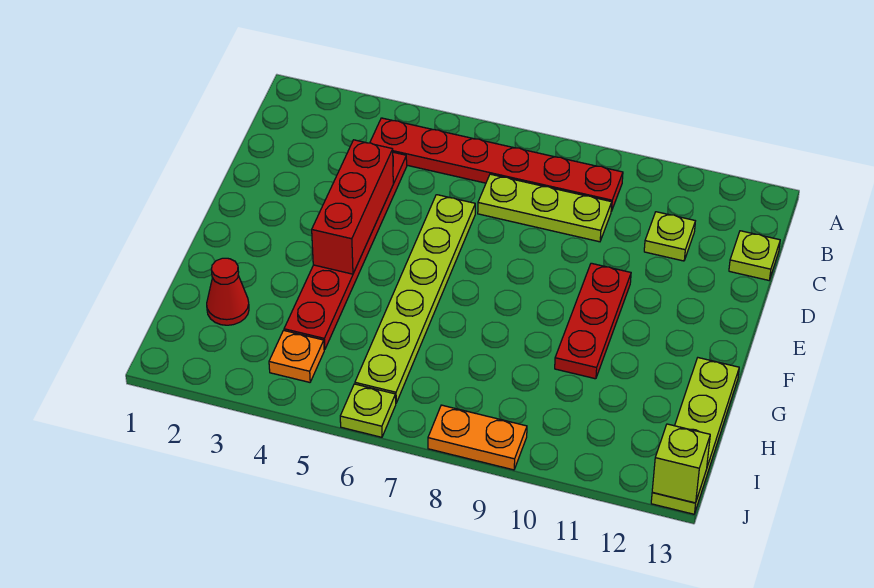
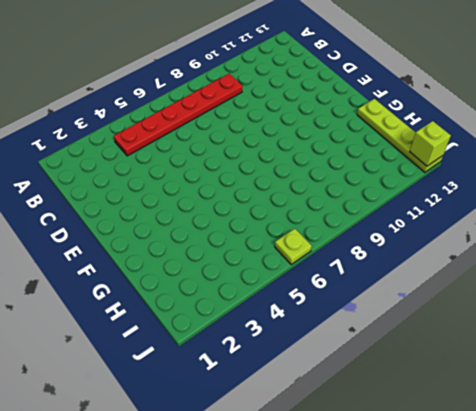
none -> red 1x6 plate [284,152,407,350]
none -> lime 1x3 plate [478,174,612,242]
none -> lime 1x1 plate [644,212,695,261]

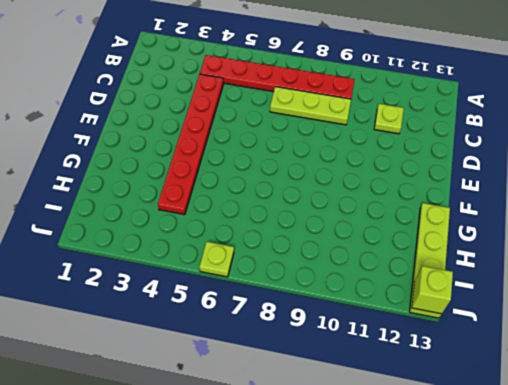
none -> lime 1x1 plate [729,231,780,280]
none -> lime 1x6 plate [355,195,475,403]
none -> red 1x3 plate [555,263,631,379]

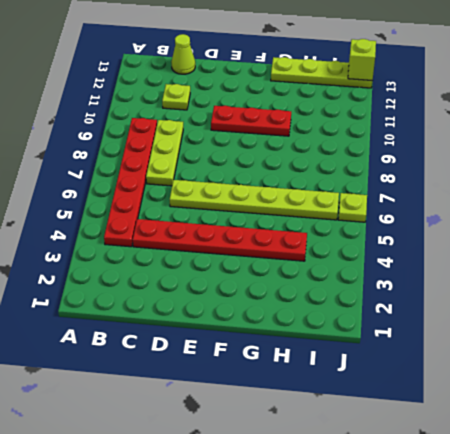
lime 1x1 cone [171,34,195,74] -> lime 1x1 plate [729,231,780,280]
none -> red 1x1 cone [207,258,249,325]
none -> orange 1x1 plate [269,330,324,382]
none -> orange 1x2 plate [428,405,527,470]

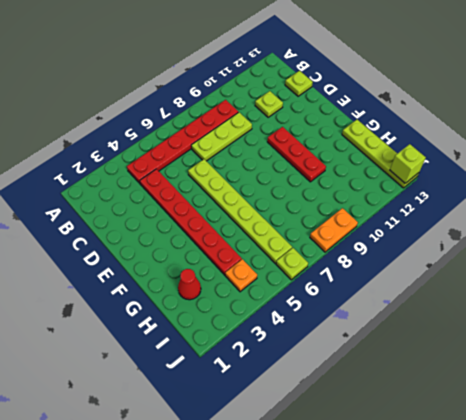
none -> red 1x3 brick [312,140,393,274]

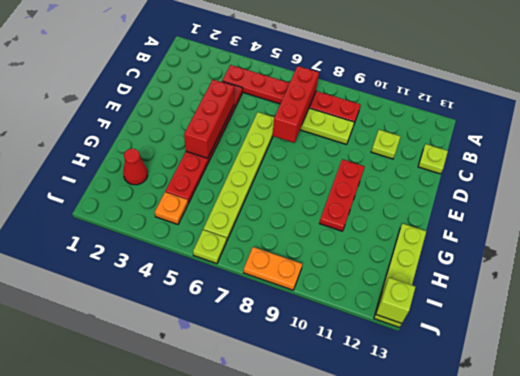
red 1x3 brick [272,66,319,143] -> none

